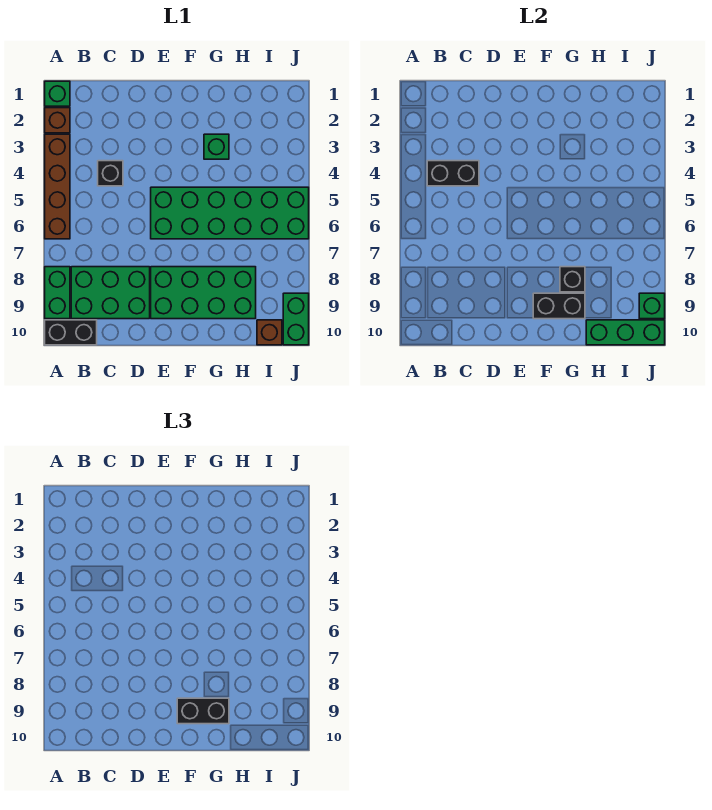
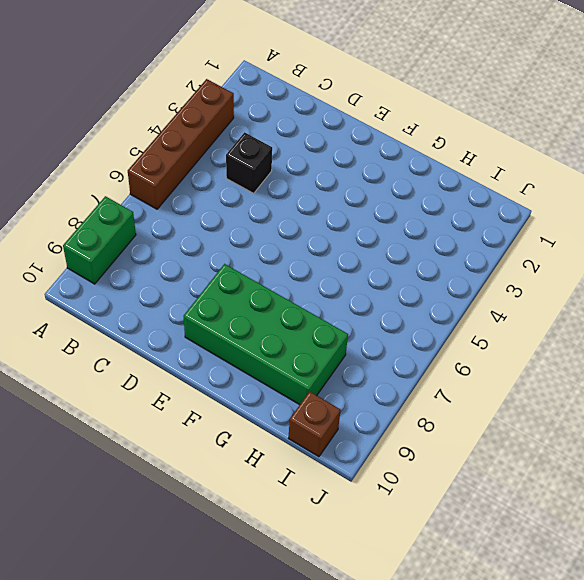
none -> green 1x1 brick [45,81,70,106]
none -> brown 1x1 brick [45,108,70,133]
none -> black 1x2 brick [45,320,97,345]

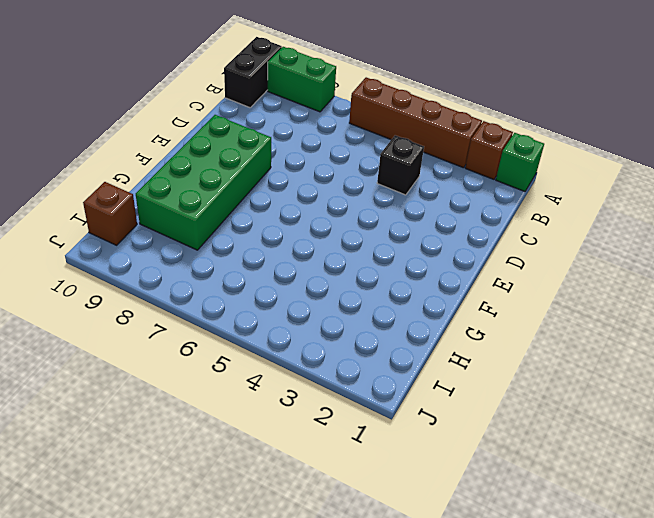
none -> green 2x3 brick [71,267,150,319]
none -> green 2x6 brick [151,187,309,239]
none -> green 1x1 brick [204,134,229,159]

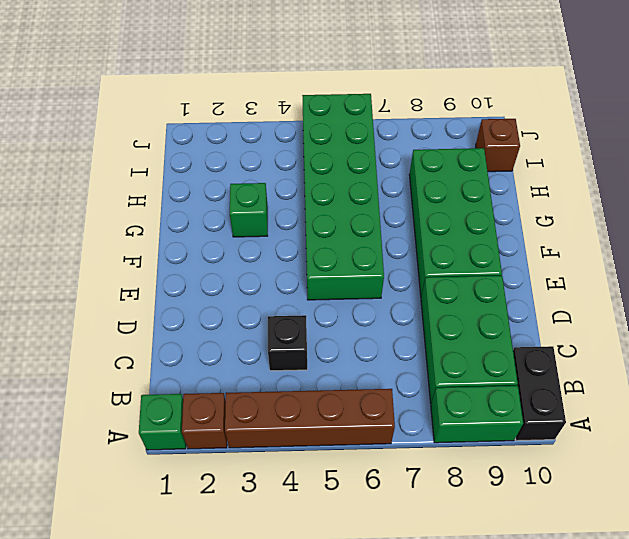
none -> green 1x2 brick [283,293,309,345]
none -> black 1x2 brick [427,161,479,186]
none -> black 1x2 brick [533,293,585,319]

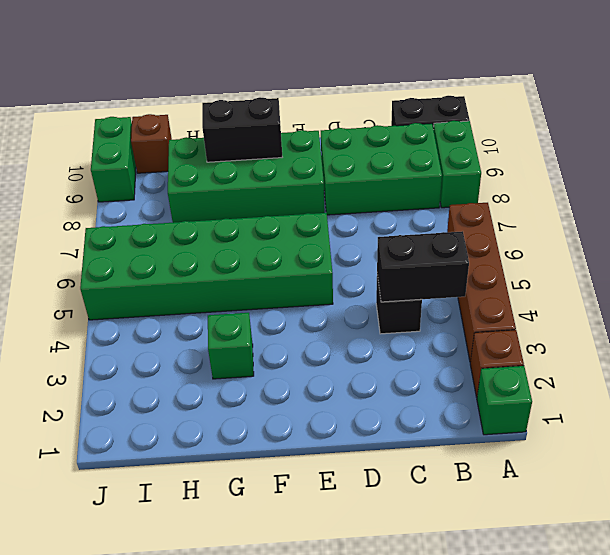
none -> black 1x1 brick [560,267,585,292]
none -> green 1x3 brick [586,320,665,345]
none -> green 1x1 brick [639,293,665,319]

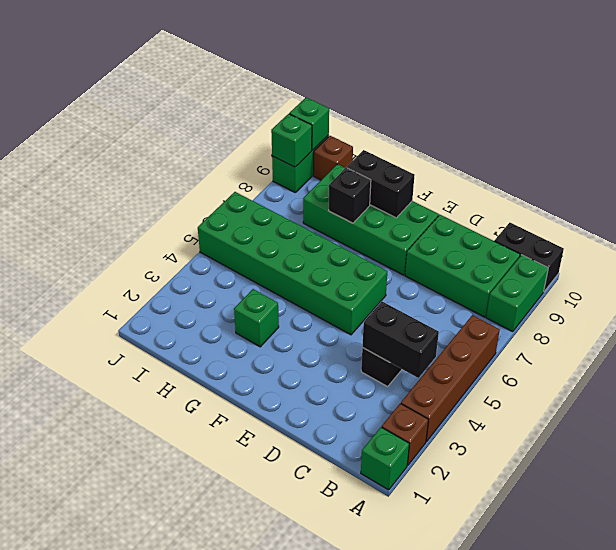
green 1x1 brick [289,98,329,150] -> green 1x3 brick [586,320,665,345]
none -> black 1x2 brick [177,698,229,724]

